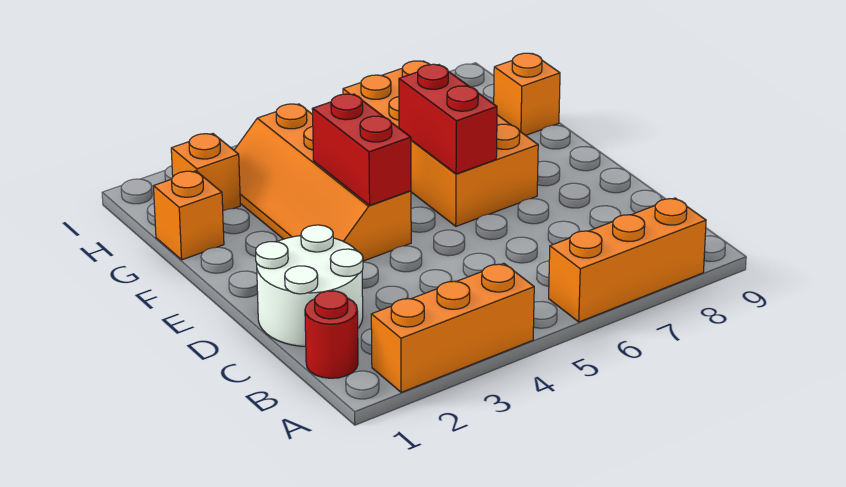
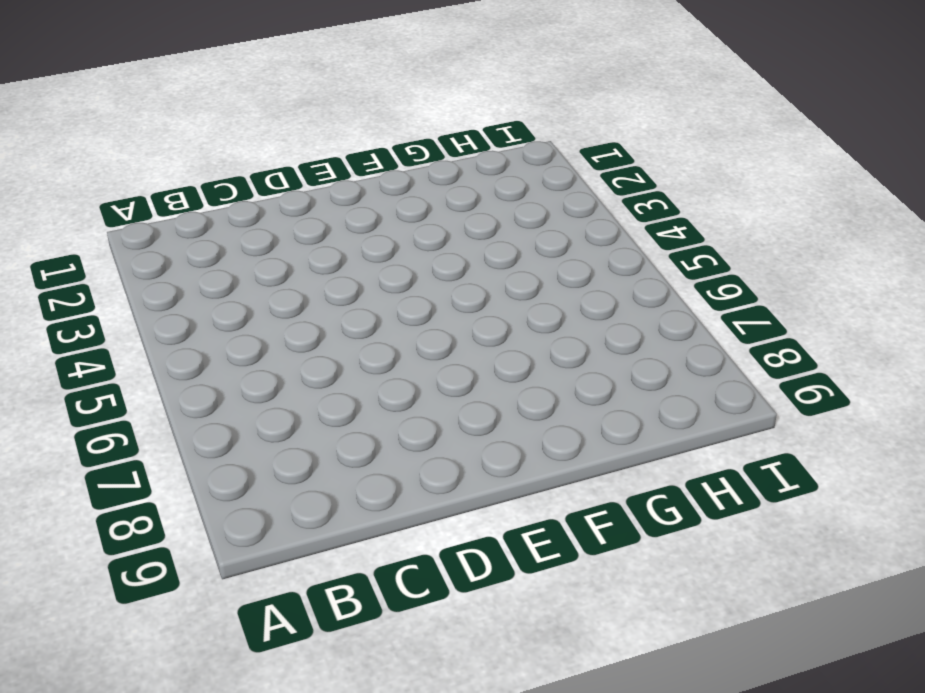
none -> orange 1x3 brick [371,263,534,392]
none -> orange 1x3 brick [549,198,706,322]

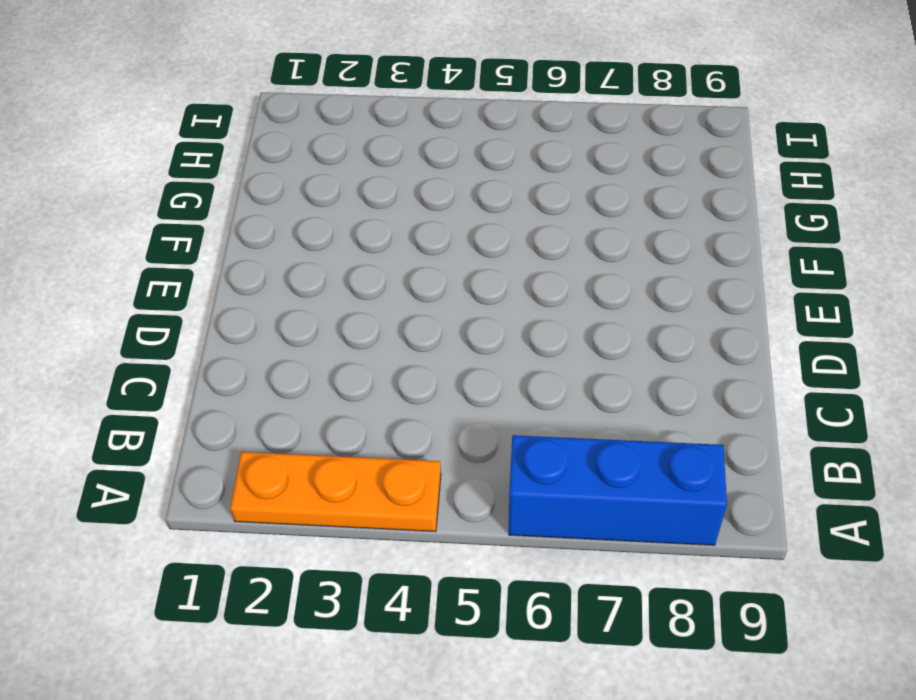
orange 1x3 plate [230,452,441,532] -> orange 1x3 brick [371,263,534,392]
blue 1x3 brick [509,435,727,545] -> orange 1x3 brick [549,198,706,322]
none -> red 1x1 round brick [305,291,358,378]
none -> white 2x2 round brick [256,225,363,346]

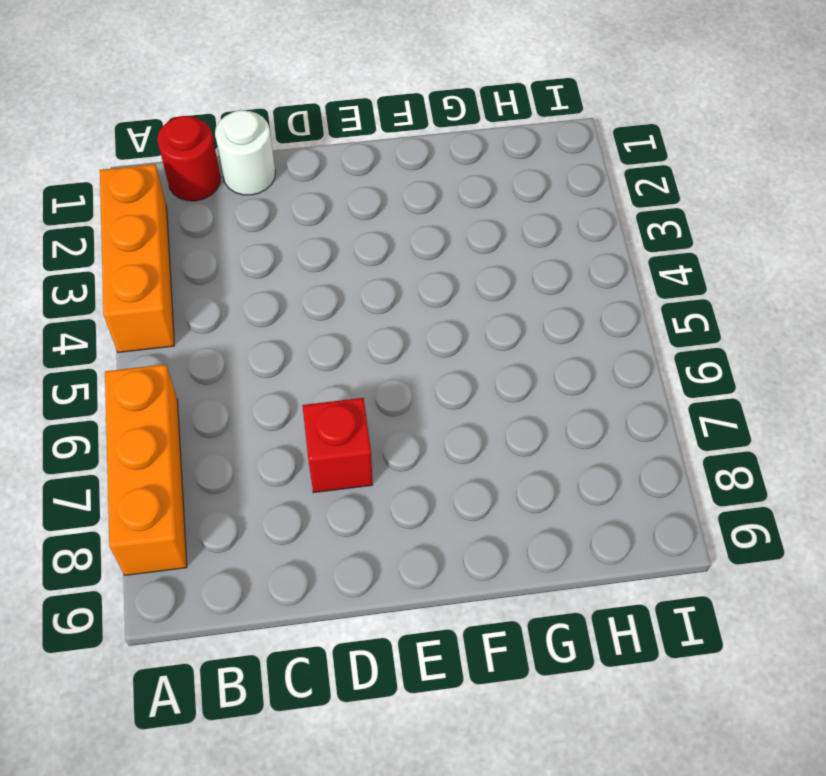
white 1x1 round brick [215,110,275,195] -> white 2x2 round brick [256,225,363,346]
red 1x1 brick [302,398,373,493] -> none
none -> orange 2x4 slope [234,104,411,261]
none -> orange 2x4 brick [343,61,538,226]

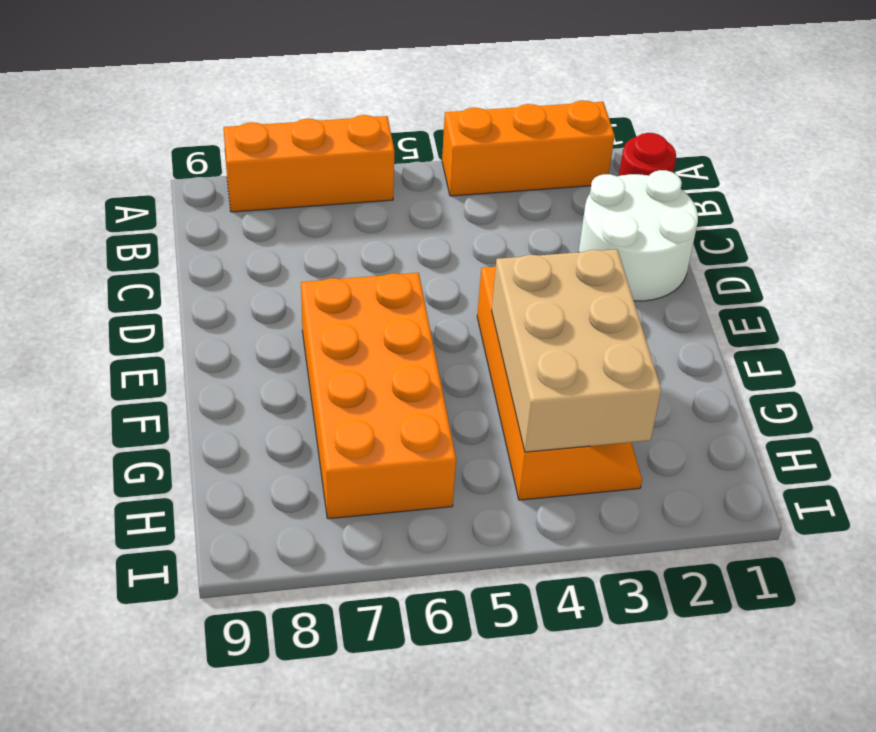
tan 2x3 brick [492,249,661,452] -> red 1x2 brick [312,94,411,205]
none -> orange 1x1 brick [154,171,224,260]
none -> orange 1x1 brick [494,53,560,135]

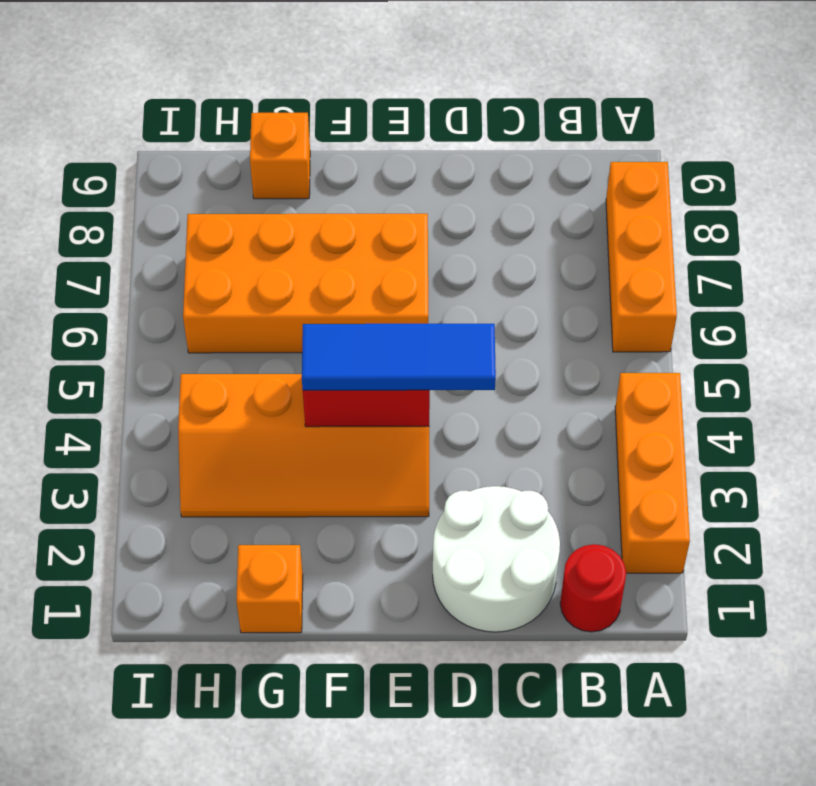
blue 1x3 tile [302,323,496,390] -> none
none -> orange 1x1 brick [171,134,240,211]
none -> red 1x2 brick [399,64,497,174]

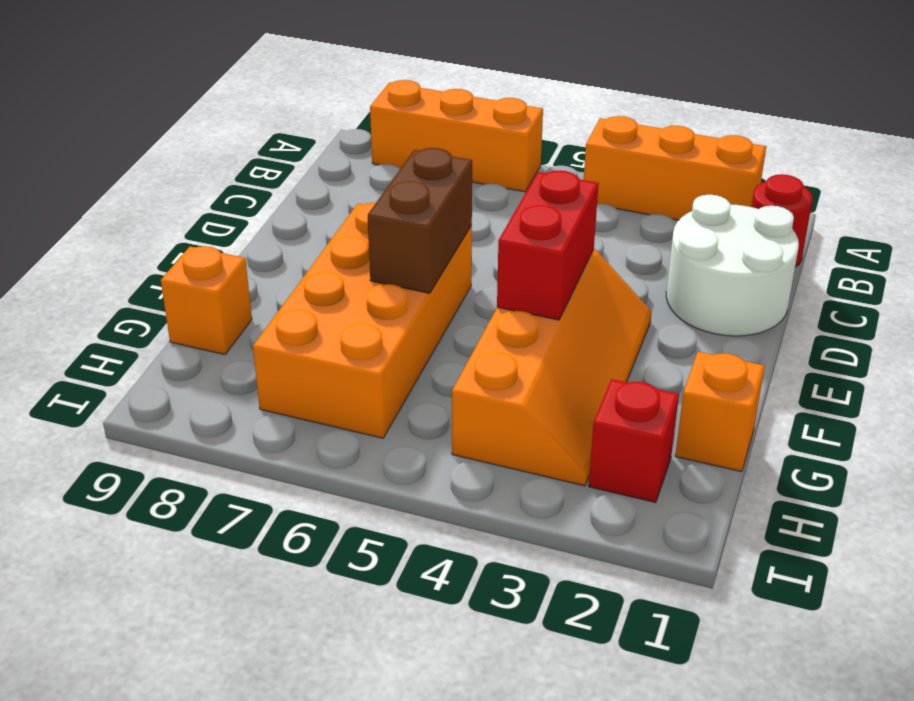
brown 1x2 brick [368,148,472,293] -> red 1x2 brick [399,64,497,174]
red 1x1 brick [589,379,679,503] -> orange 1x1 brick [171,134,240,211]

